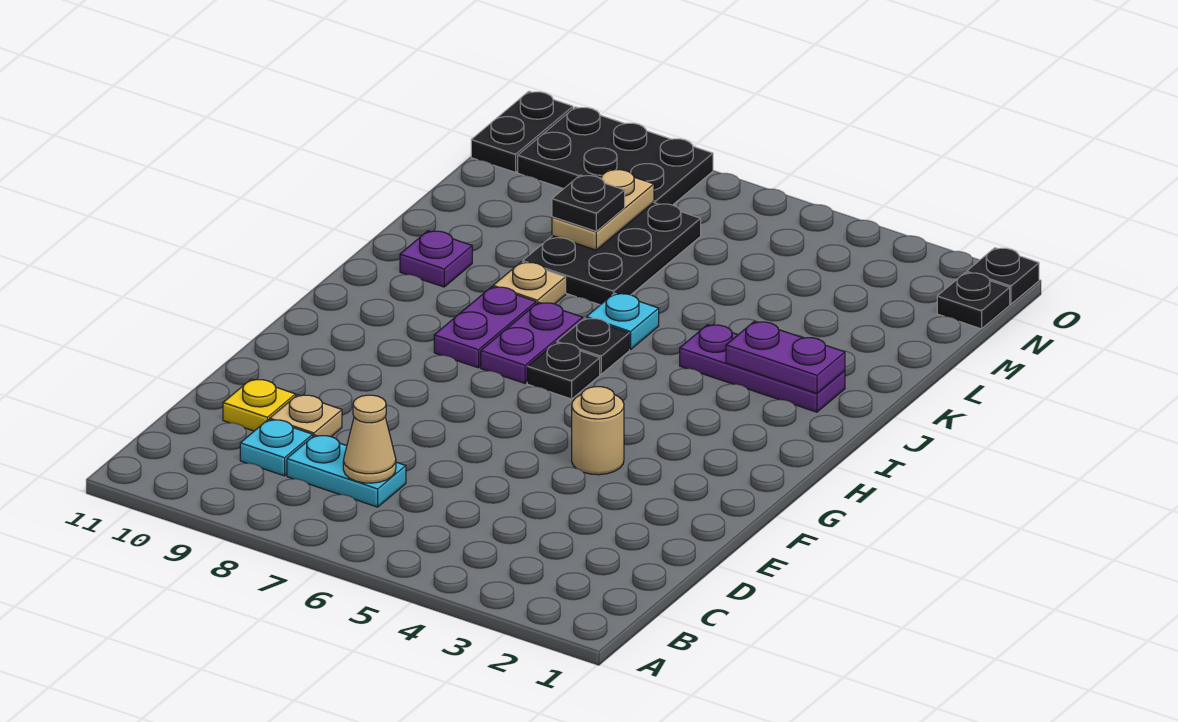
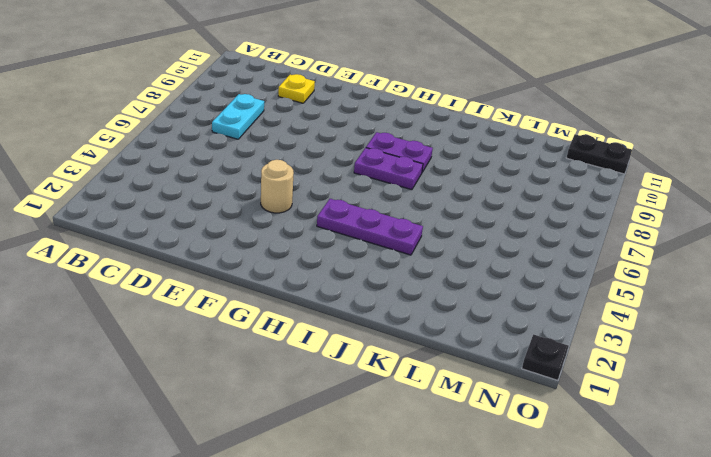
purple 1x3 plate [317,199,423,255] -> purple 1x3 plate turned to [680,325,845,412]
none -> cyan 1x1 plate [240,419,313,476]
none -> tan 1x1 plate [270,395,342,437]
none -> black 1x1 plate [527,343,600,399]

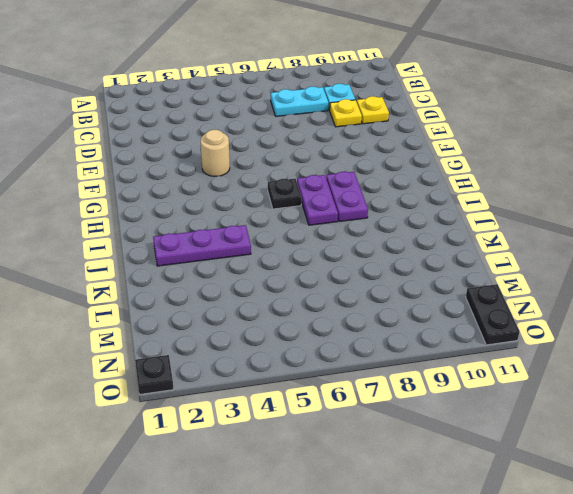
yellow 1x1 plate [330,99,362,127] -> tan 1x1 plate [270,395,342,437]
none -> black 1x1 plate [557,318,629,374]
none -> cyan 1x1 plate [586,293,659,350]
none -> tan 1x1 plate [493,262,566,304]

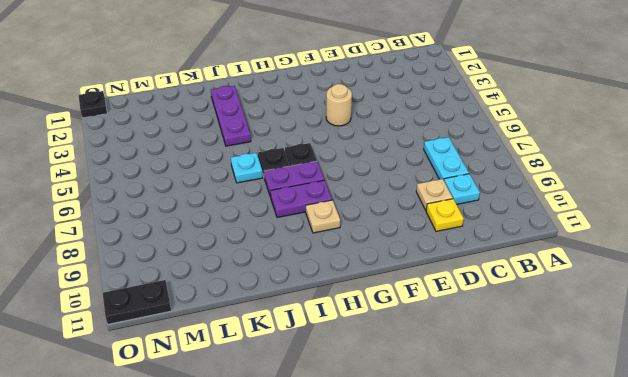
tan 1x1 plate [306,200,340,233] -> tan 1x1 plate moved to [493,262,566,304]
none -> purple 1x1 plate [400,231,472,287]
none -> black 2x3 plate [523,202,701,305]
none -> black 1x1 plate [937,273,1010,329]

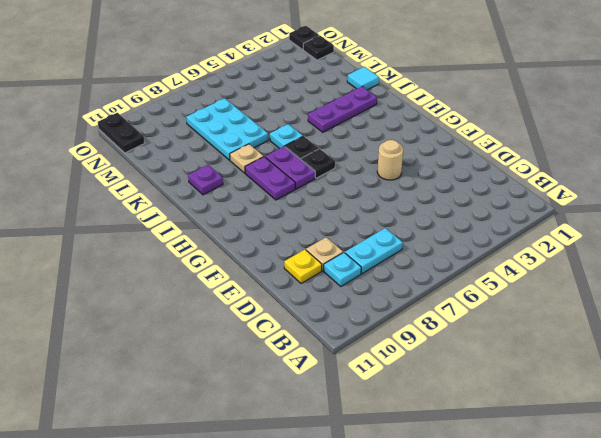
cyan 1x1 tile [347,67,379,90] -> none
cyan 2x3 plate [186,98,268,160] -> black 2x3 plate [523,202,701,305]
none -> black 2x3 plate [518,107,713,205]
none -> tan 1x1 cone [343,395,396,483]
none -> purple 1x2 plate [726,321,845,393]

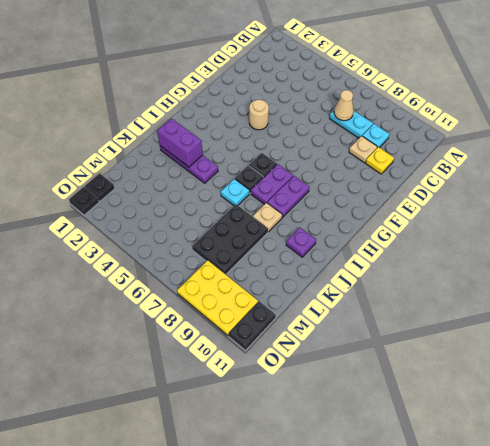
purple 1x2 brick [158,119,203,167] -> purple 1x2 plate [726,321,845,393]
yellow 2x3 plate [177,260,258,336] -> black 2x3 plate [518,107,713,205]
none -> tan 1x2 plate [552,169,654,250]
none -> black 1x1 plate [552,175,625,231]

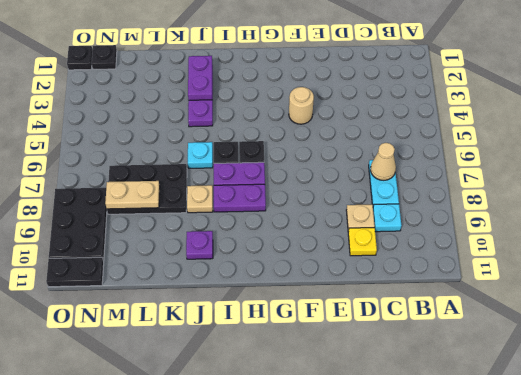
none -> black 1x1 plate [552,175,625,231]

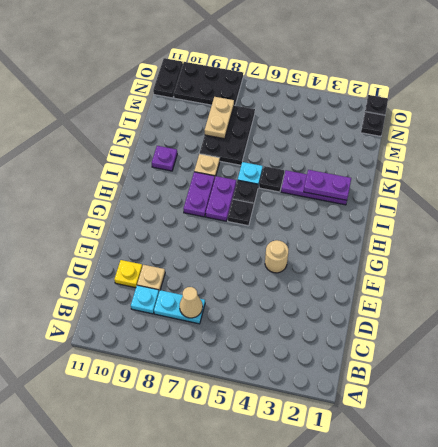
black 1x1 plate [259,166,284,192] -> black 1x1 plate moved to [552,175,625,231]

